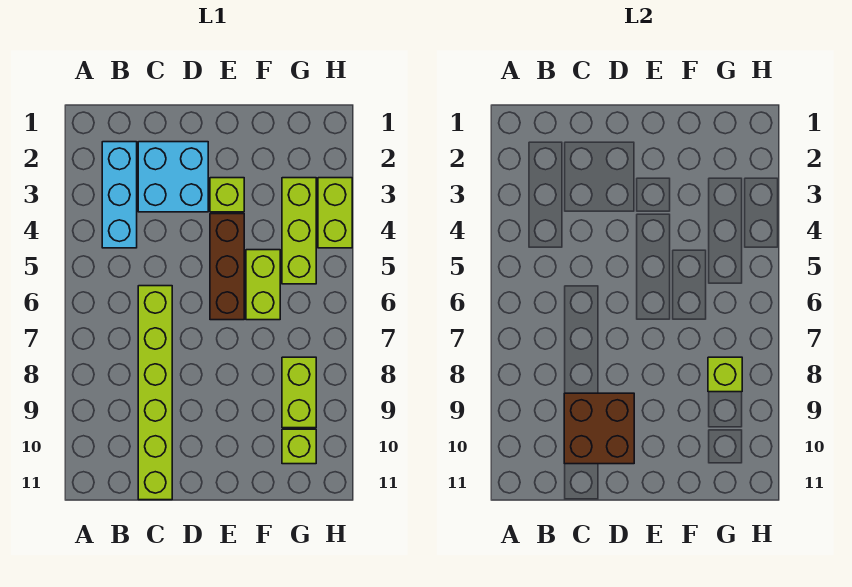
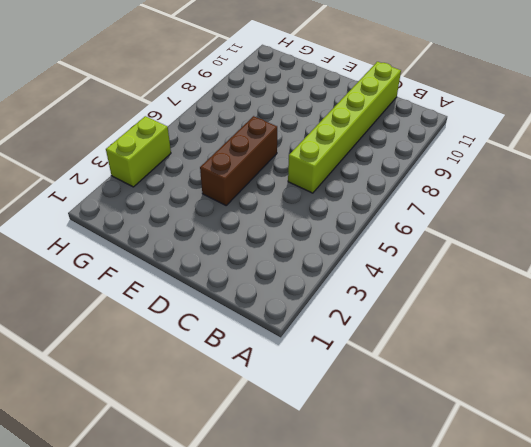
none -> cyan 1x3 brick [102,142,137,248]
none -> cyan 2x2 brick [138,142,208,212]
none -> lime 1x1 brick [210,178,244,212]

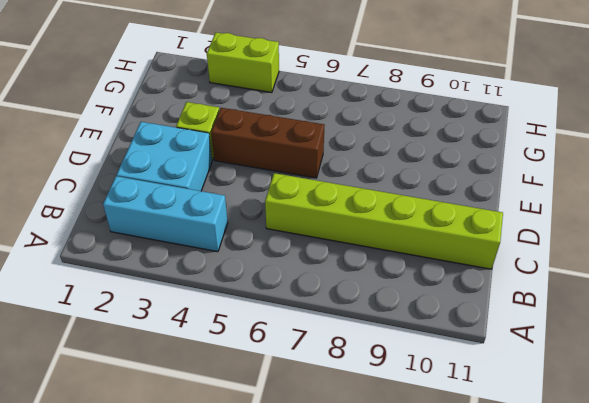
none -> lime 1x2 brick [246,250,280,320]
none -> lime 1x3 brick [282,178,316,284]
none -> lime 1x2 brick [282,357,316,428]

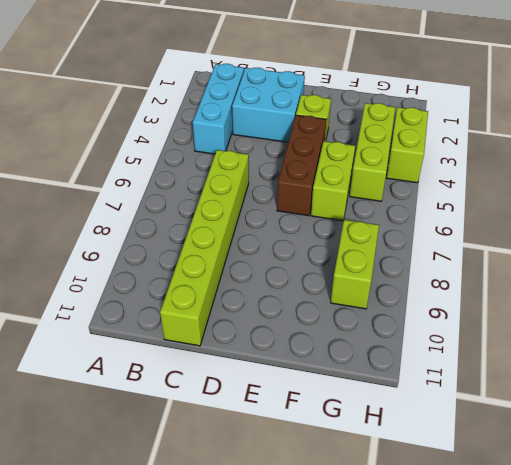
none -> lime 1x1 brick [282,429,316,464]
none -> brown 2x2 brick [564,393,634,464]
none -> lime 1x1 brick [708,357,742,392]

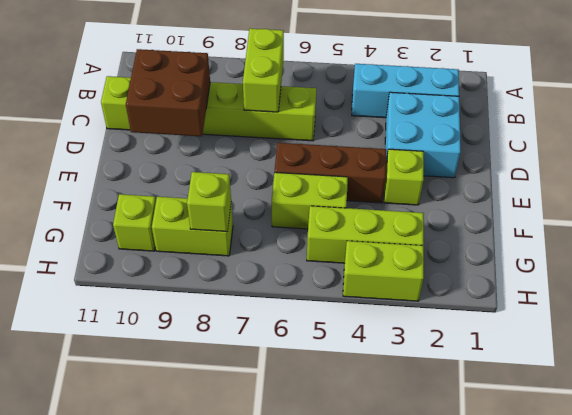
lime 1x2 brick [243,29,284,112] -> none

